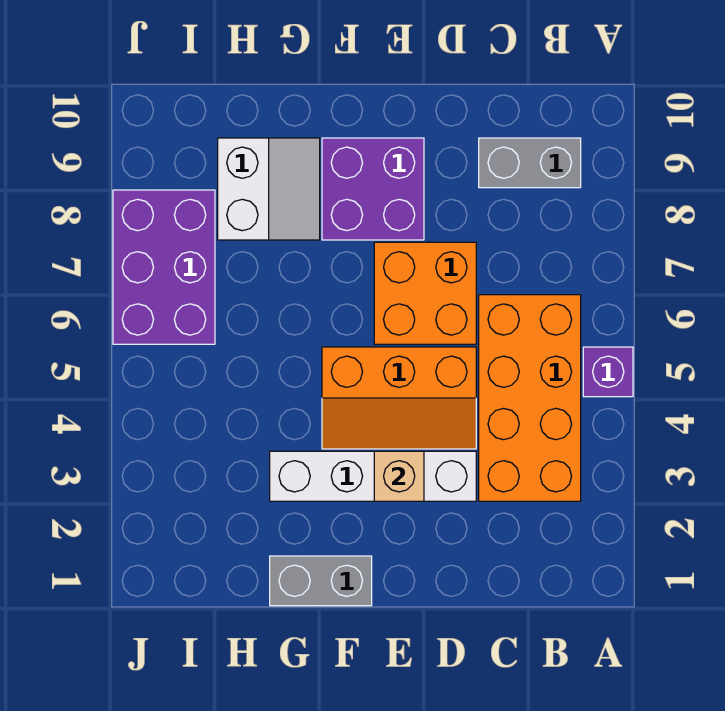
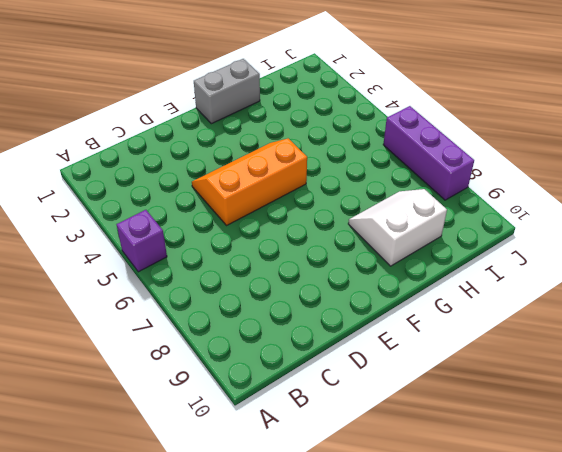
white 2x2 slope [348,189,447,266] -> white 2x2 slope turned to [218,138,320,240]
purple 1x3 brick [383,106,474,200] -> purple 2x3 brick [113,190,215,344]
none -> orange 2x4 brick [479,295,581,501]
none -> grey 1x2 brick [479,138,581,188]

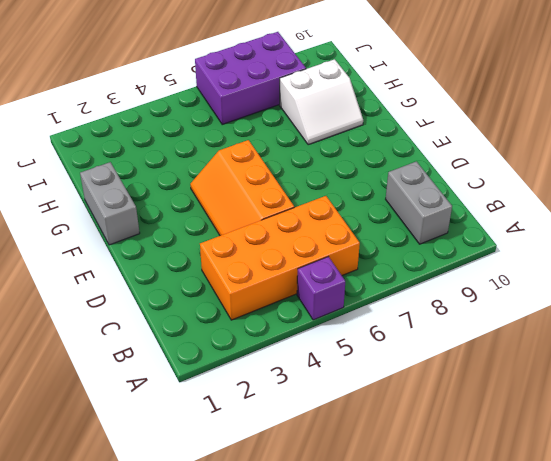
none -> white 1x4 brick [270,451,476,501]
none -> orange 2x2 brick [374,242,476,344]

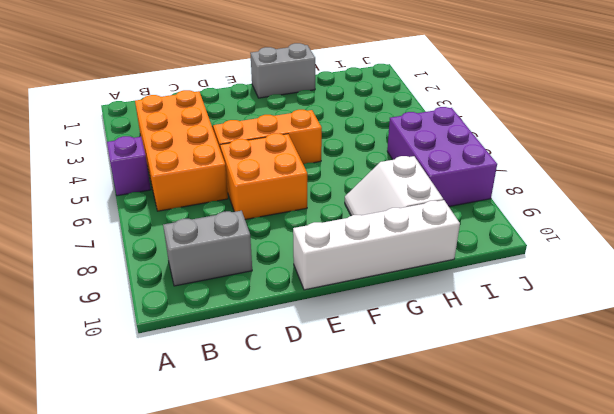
white 1x4 brick [293,200,460,290] -> white 1x4 brick moved to [270,451,476,501]
none -> purple 2x2 brick [322,138,424,240]
none -> tan 1x1 brick [374,451,424,501]

